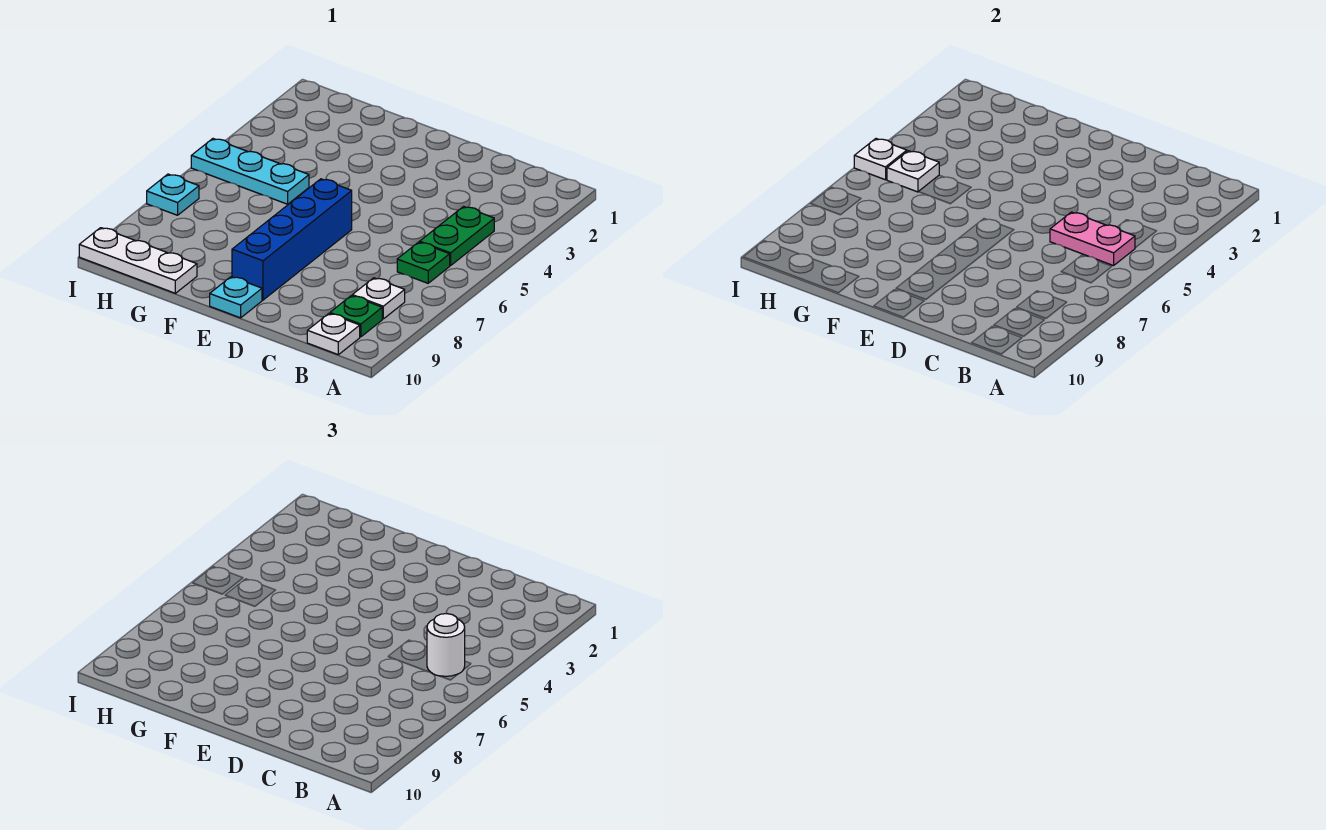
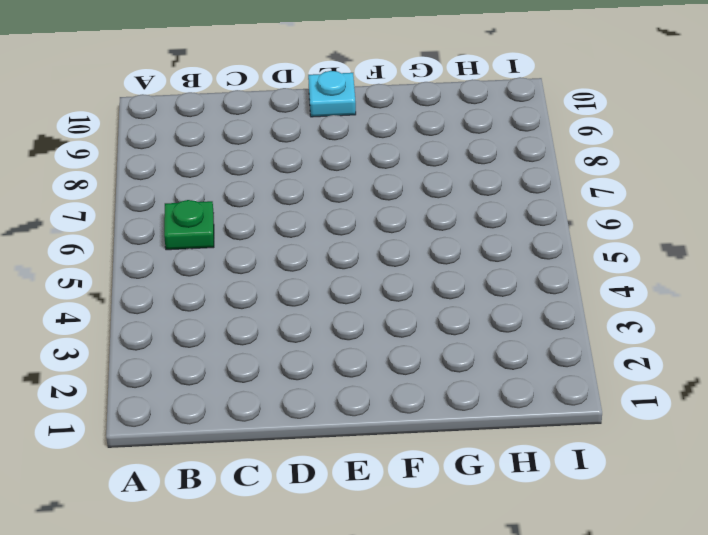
none -> green 1x2 plate [420,207,494,266]
none -> white 1x1 plate [352,278,405,319]
none -> green 1x1 plate [330,296,382,337]

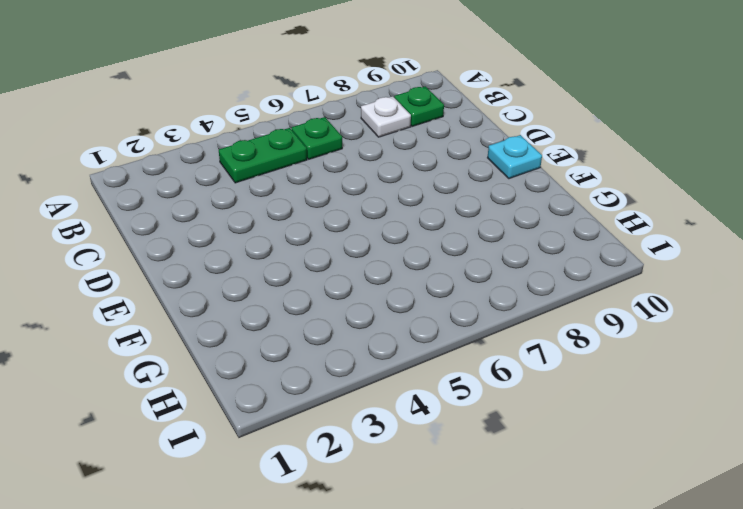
none -> white 1x1 plate [307,314,360,355]
none -> blue 1x4 brick [232,179,352,300]
none -> cyan 1x3 plate [191,139,309,204]

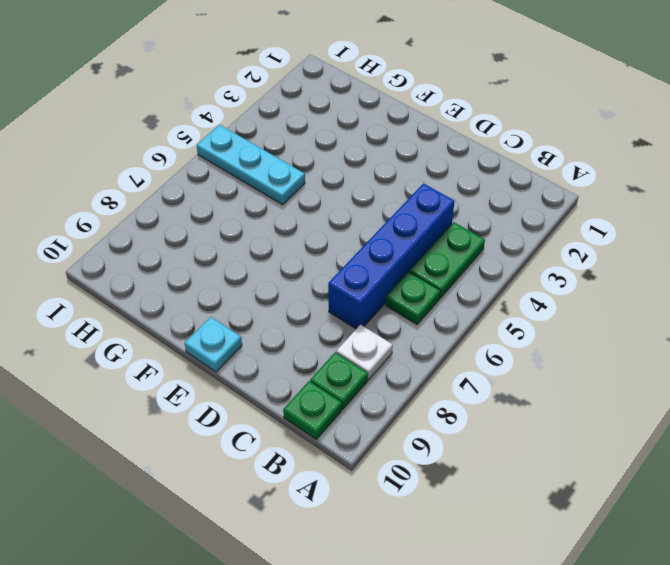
green 1x1 plate [283,381,342,439] -> white 1x1 plate [307,314,360,355]
blue 1x4 brick [328,184,455,329] -> blue 1x4 brick moved to [232,179,352,300]
none -> white 1x3 plate [79,228,197,293]
none -> cyan 1x1 plate [147,174,199,215]
none -> pink 1x2 plate [1050,212,1135,266]

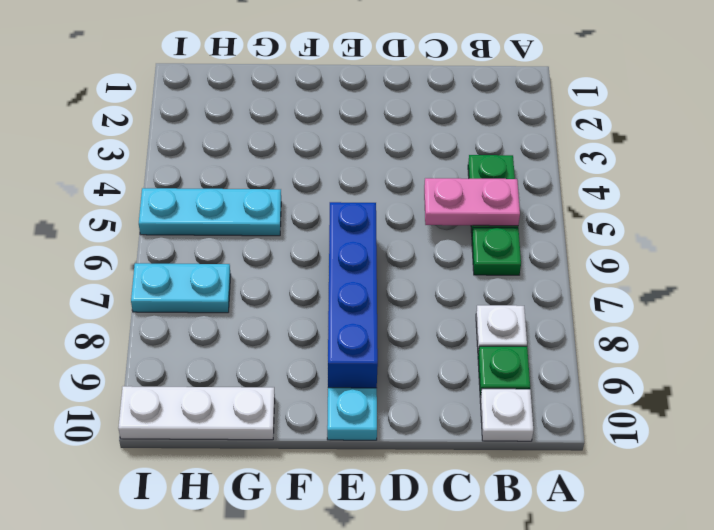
cyan 1x2 plate [131,263,231,313] -> cyan 1x1 plate [147,174,199,215]
none -> white 1x1 plate [887,151,939,192]
none -> white 1x1 plate [854,139,907,180]
none -> white 1x1 round brick [427,614,465,676]

